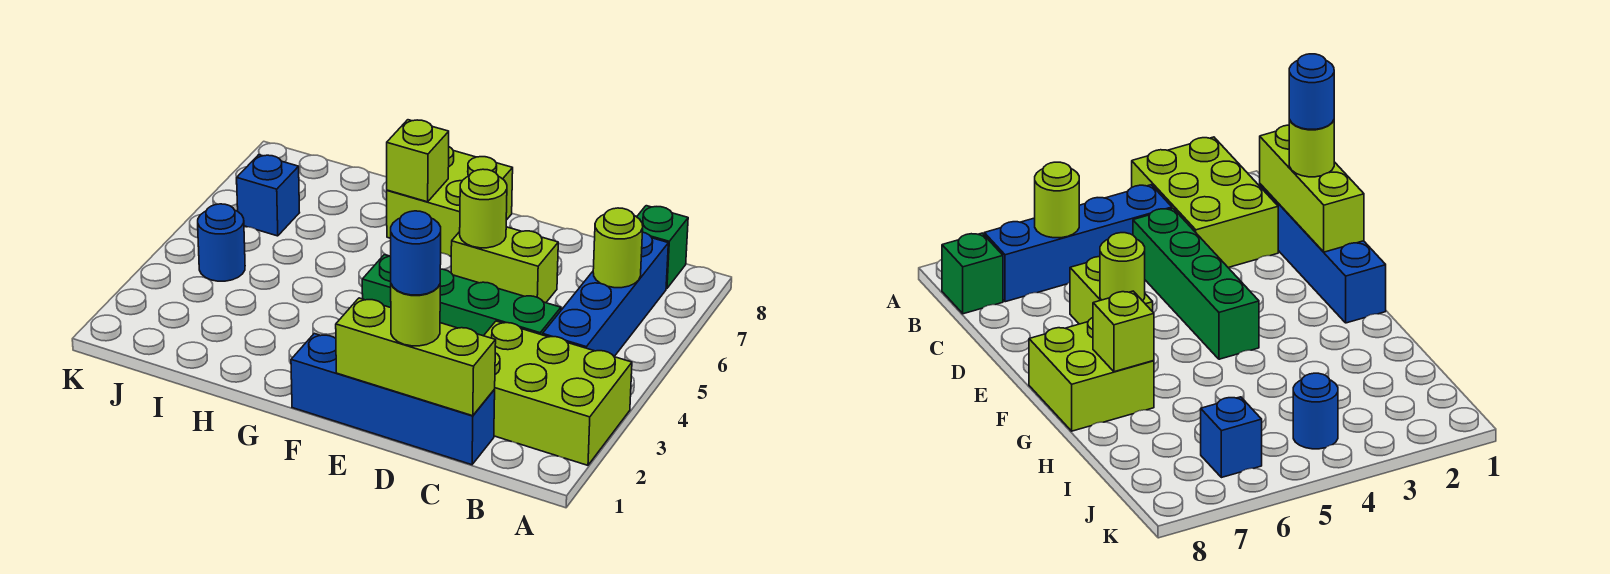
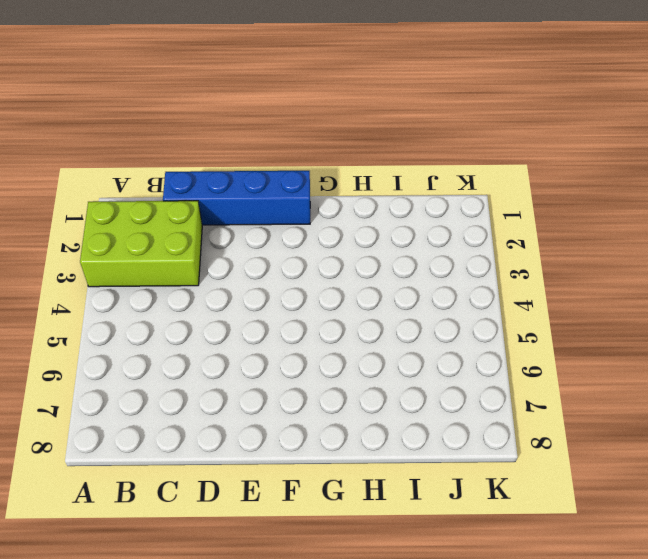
none -> blue 1x4 brick [543,232,668,356]
none -> green 1x1 brick [637,206,688,289]
none -> green 1x4 brick [362,255,561,336]

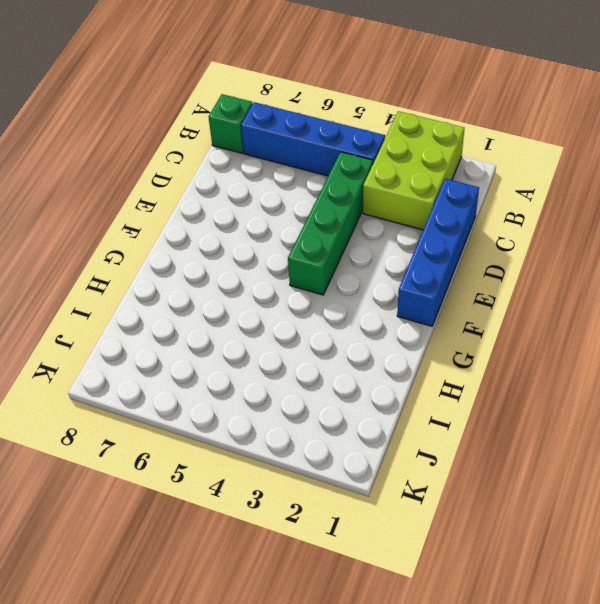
none -> lime 1x2 brick [451,227,558,303]
none -> lime 2x2 brick [387,147,513,256]
none -> blue 1x1 round brick [198,204,245,281]

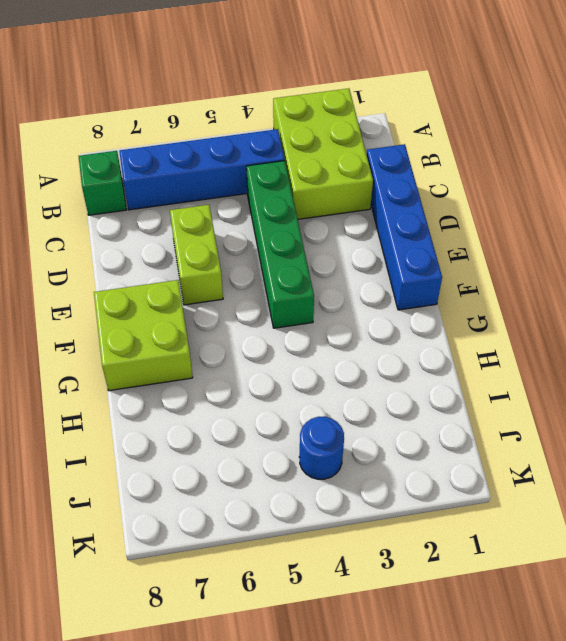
none -> blue 1x1 brick [237,155,300,236]
none -> lime 1x1 round brick [593,208,643,288]
none -> lime 1x3 brick [336,298,496,416]

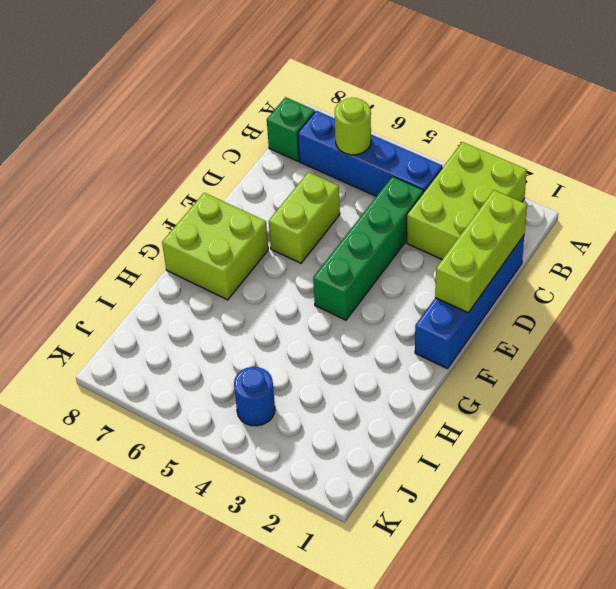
none -> blue 1x1 brick [237,155,300,236]
none -> lime 1x1 round brick [460,169,507,248]
none -> lime 1x1 brick [387,120,449,202]

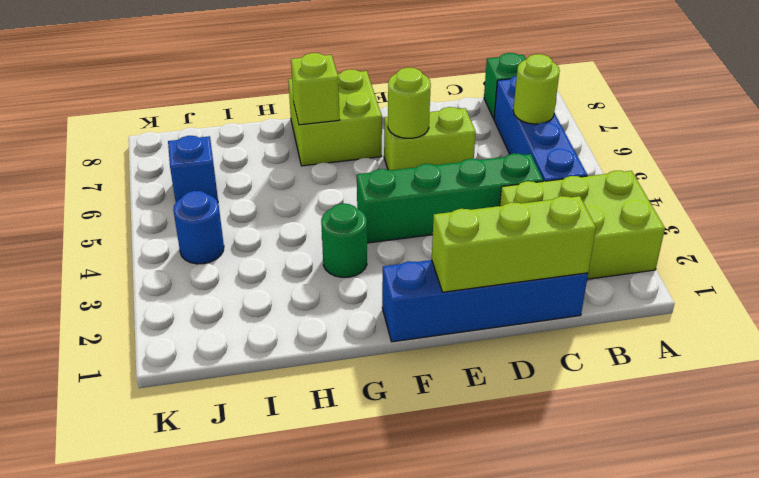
green 1x1 round brick [321,204,367,277] -> none
none -> lime 1x1 round brick [391,284,440,346]
none -> blue 1x1 round brick [391,211,441,295]

